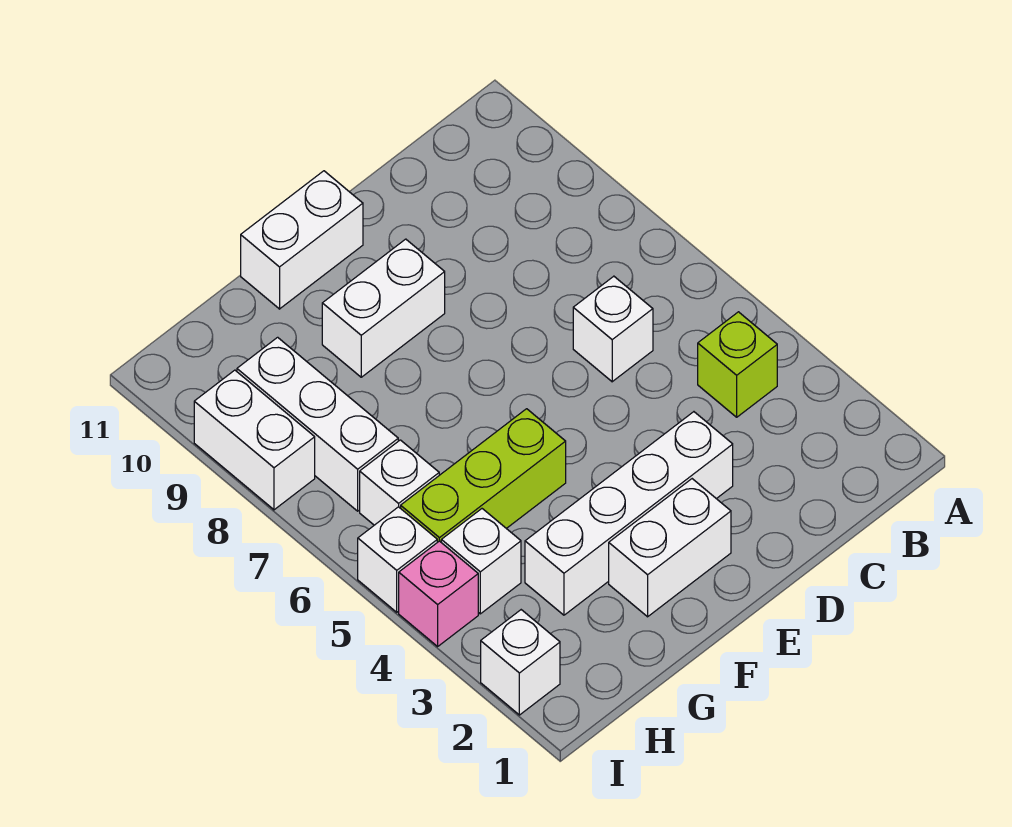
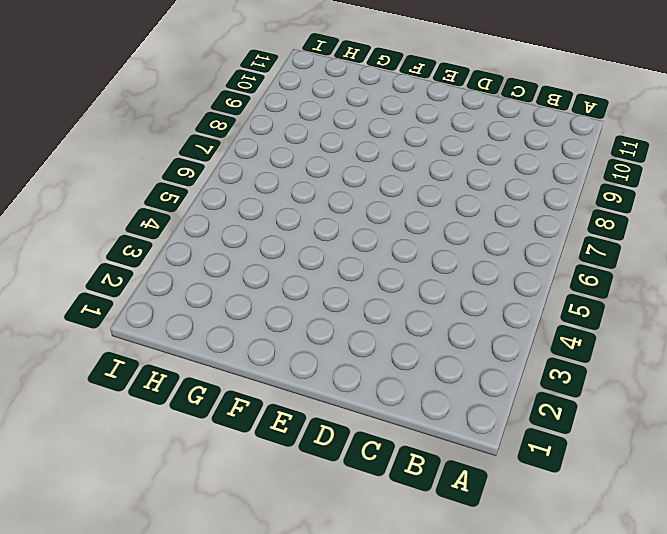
none -> lime 1x1 brick [698,312,777,417]
none -> white 1x1 brick [573,276,653,382]
none -> white 1x4 brick [525,412,733,615]

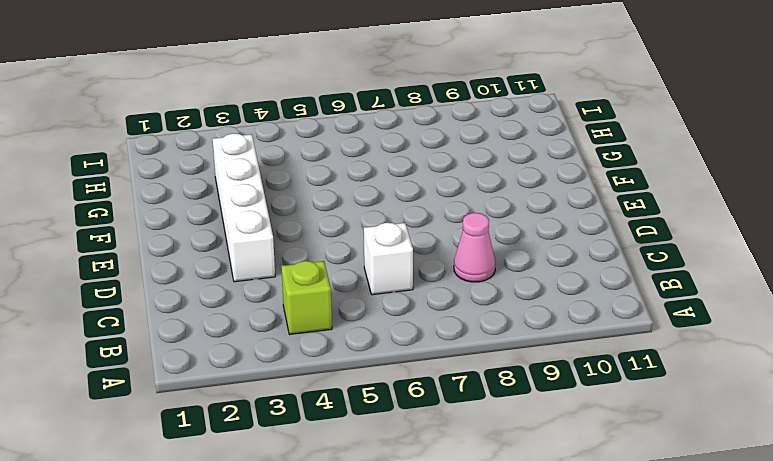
pink 1x1 cone [454,213,495,282] -> none
none -> white 1x2 brick [609,479,731,617]
none -> white 1x2 brick [322,239,445,377]
none -> white 1x2 brick [241,171,363,309]

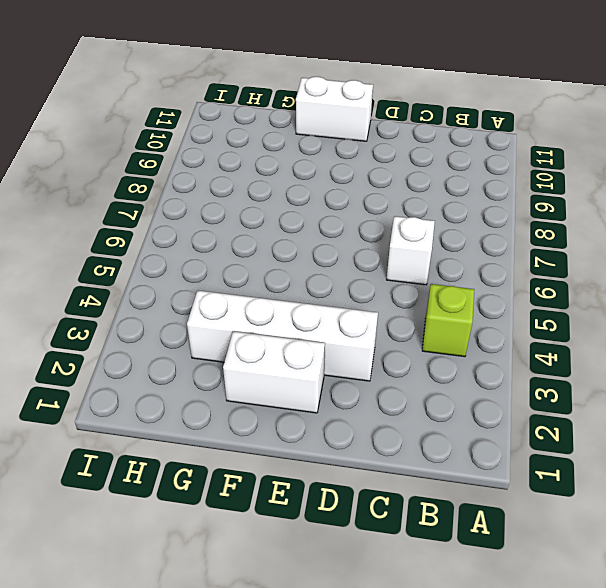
none -> white 1x2 brick [322,239,445,377]
none -> lime 1x3 brick [401,409,566,542]
none -> white 1x1 brick [441,509,521,614]

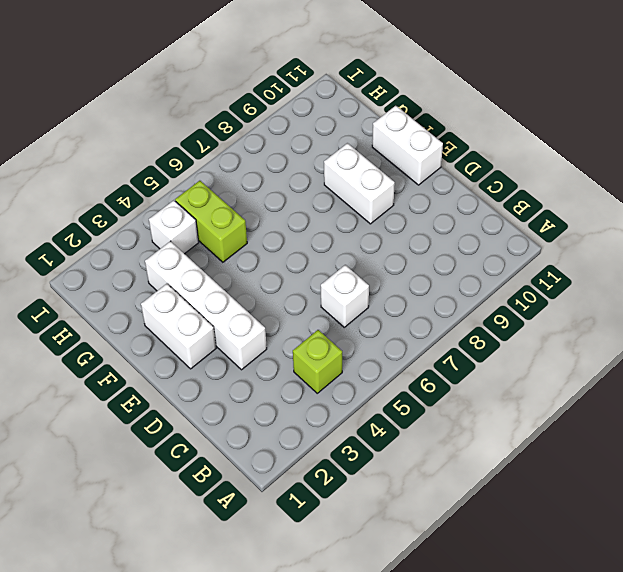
lime 1x2 brick [175,181,247,262] -> lime 1x3 brick [401,409,566,542]
none -> white 1x1 brick [360,440,439,525]
none -> white 1x3 brick [237,337,398,511]
none -> white 1x1 brick [481,610,560,715]

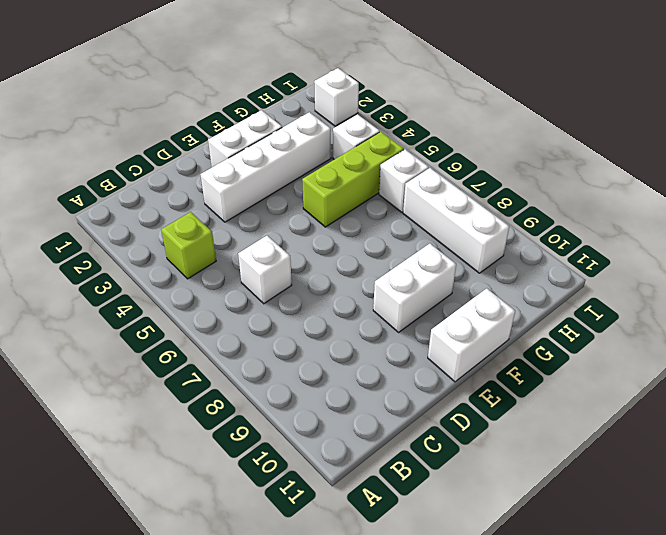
none -> pink 1x1 brick [399,541,478,646]
none -> white 1x1 brick [358,507,437,612]
none -> white 1x2 brick [194,370,315,510]

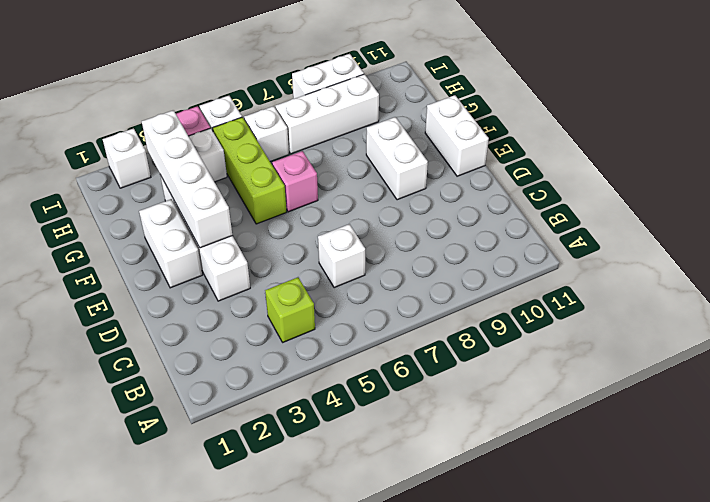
white 1x4 brick [142,110,232,248] -> none
pink 1x1 brick [272,151,318,212] -> none

